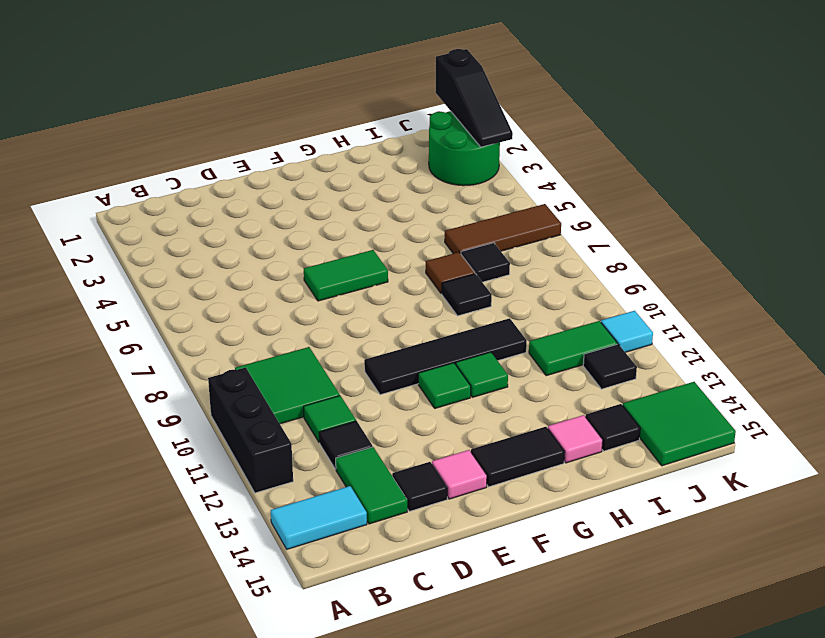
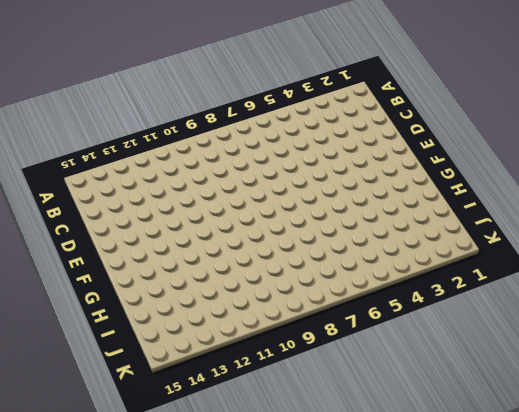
none -> black 1x3 brick [208,367,293,493]
none -> cyan 1x2 tile [271,486,367,549]
none -> green 2x2 tile [235,347,340,424]

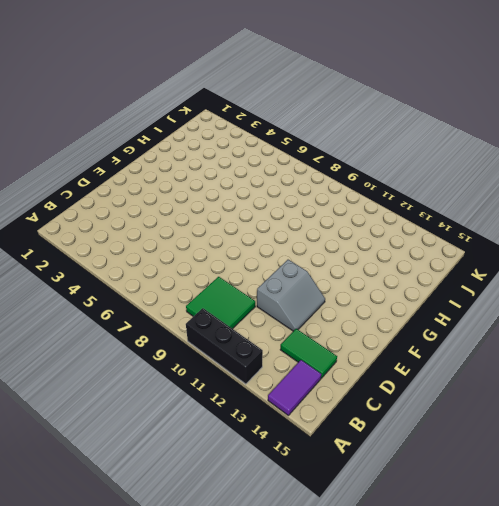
purple 1x2 tile [268,360,321,415] -> cyan 1x2 tile [271,486,367,549]
grey 2x2 slope [257,260,325,331] -> none
none -> green 1x1 tile [304,396,356,443]
none -> black 1x1 tile [319,421,373,469]
none -> black 1x1 tile [392,462,447,511]

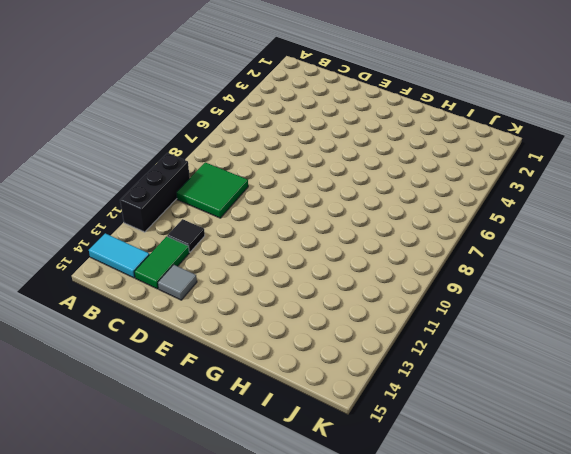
grey 1x1 tile [158,265,197,300] -> black 1x1 tile [392,462,447,511]
none -> green 1x1 tile [304,396,356,443]
none -> green 1x2 tile [304,250,388,301]
none -> black 1x4 tile [364,318,527,395]

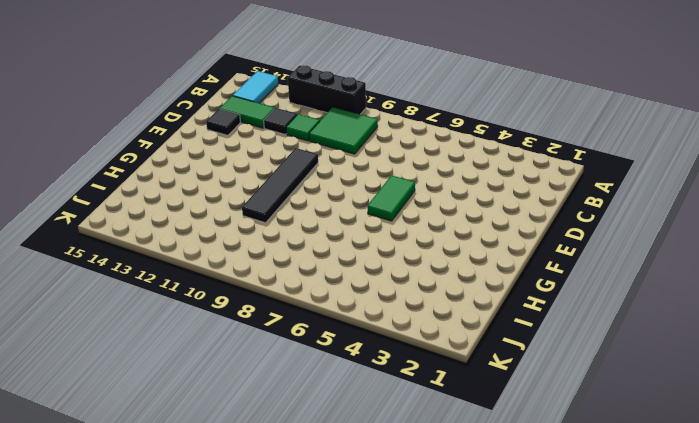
none -> pink 1x1 tile [432,450,487,499]
none -> green 1x1 tile [418,363,471,408]
none -> black 1x2 tile [471,427,565,487]

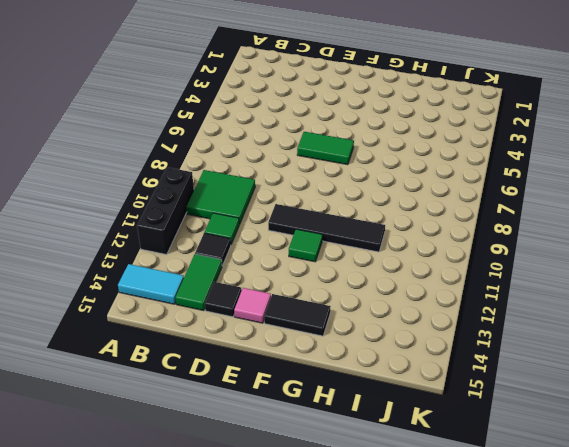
none -> green 1x1 tile [456,352,508,397]
none -> brown 1x1 tile [426,252,475,294]
none -> black 1x1 tile [442,274,492,316]

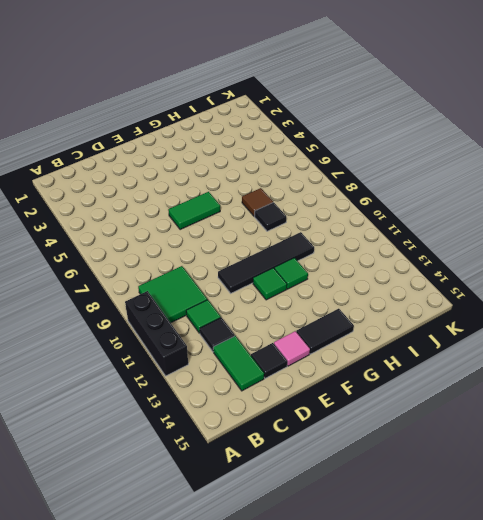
none -> cyan 1x2 tile [271,486,367,549]
none -> pink 1x1 tile [548,415,603,463]
none -> brown 1x3 tile [445,204,561,254]

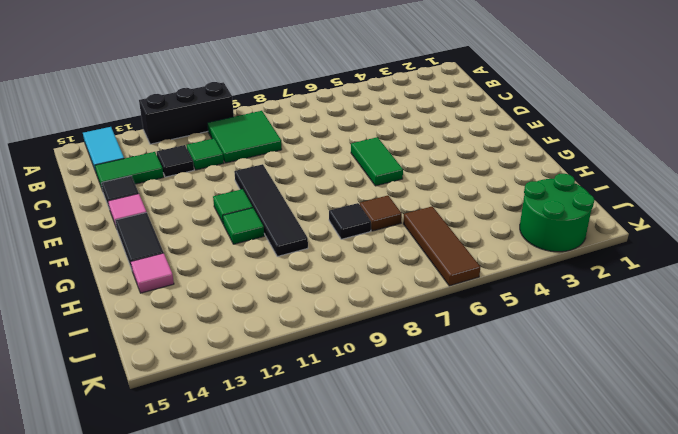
none -> black 1x1 tile [461,243,510,282]
none -> green 1x2 tile [529,321,617,376]
none -> black 1x1 tile [586,404,640,451]

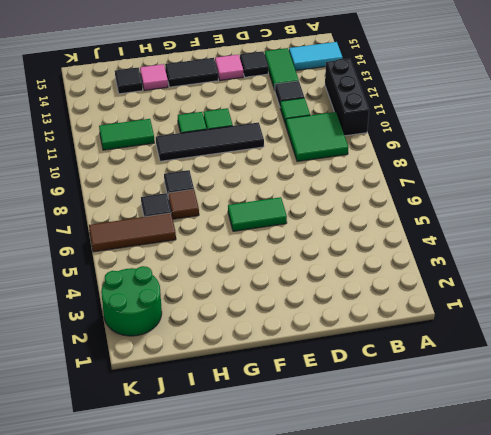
none -> black 1x1 tile [583,344,637,389]
none -> green 2x2 tile [623,382,736,466]
none -> cyan 1x1 tile [601,311,653,352]

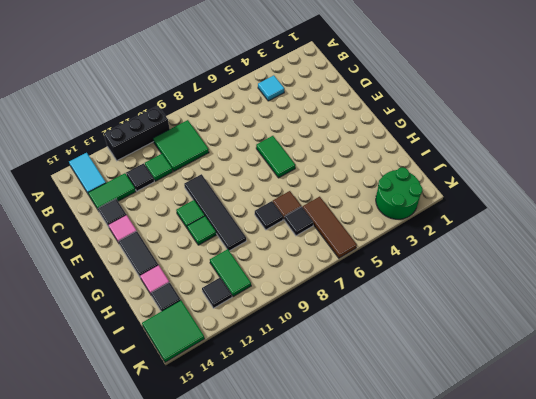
cyan 1x1 tile [258,75,284,101] -> cyan 1x1 tile moved to [601,311,653,352]
none -> black 1x3 slope [435,49,513,147]

